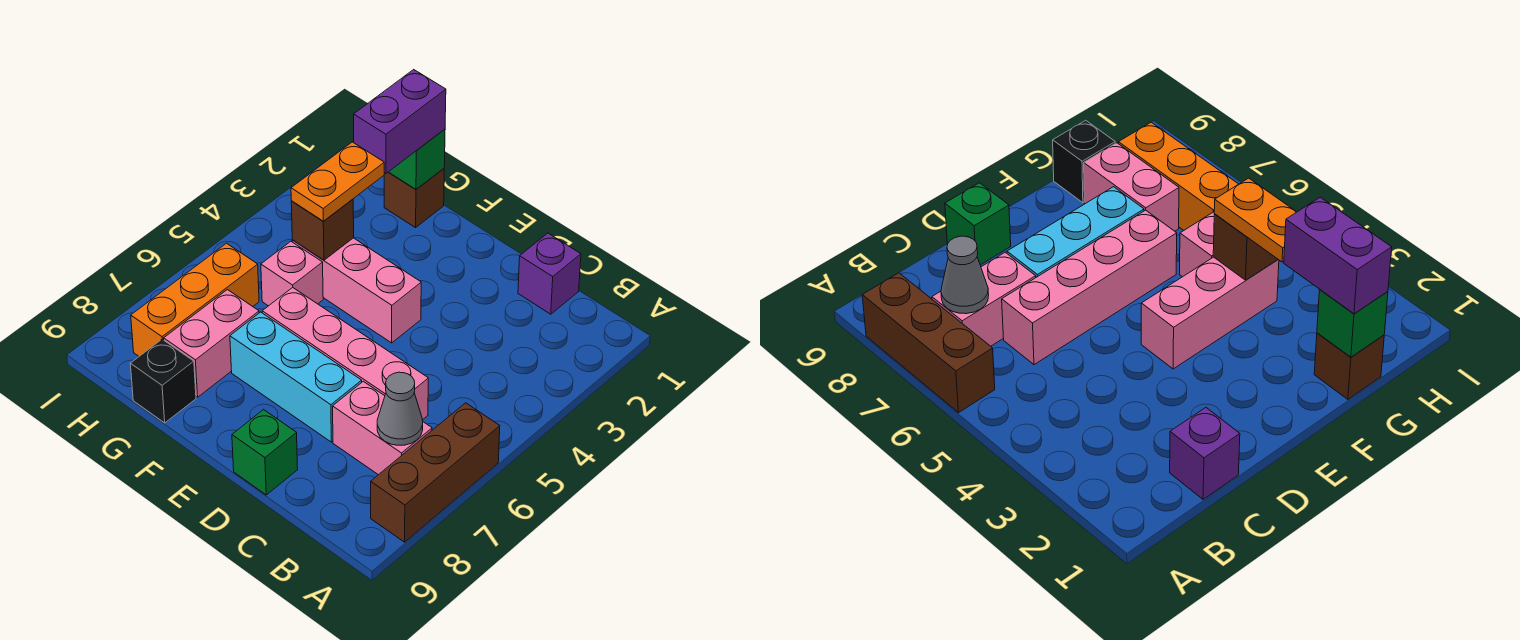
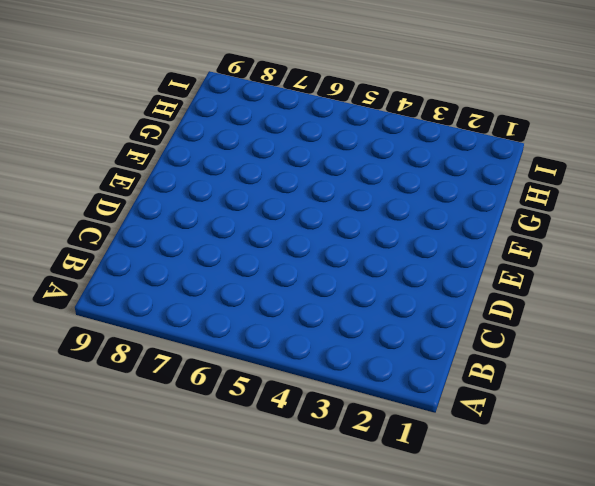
none -> brown 1x3 brick [371,403,500,542]
none -> pink 1x2 brick [333,381,432,475]
none -> purple 1x1 brick [518,233,581,314]

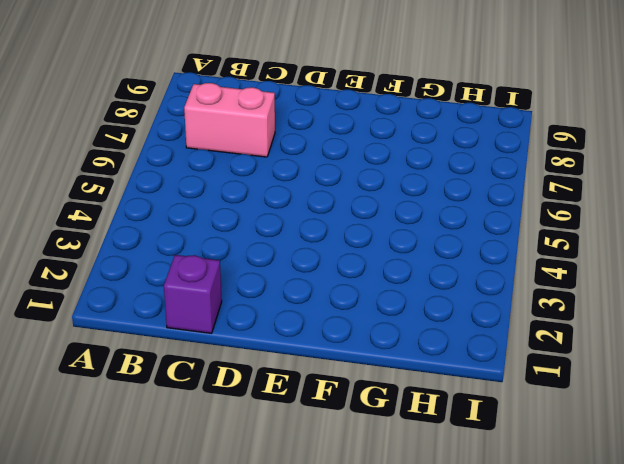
none -> brown 1x3 brick [371,403,500,542]
none -> pink 1x4 brick [262,287,428,420]
none -> cyan 1x3 brick [230,312,362,442]

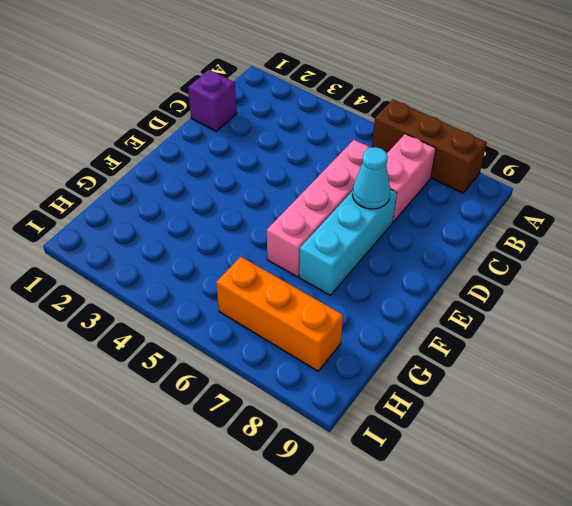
cyan 1x1 cone [352,147,390,209] -> none
none -> green 1x1 brick [232,410,298,495]
none -> pink 1x3 brick [292,238,421,343]
none -> brown 1x1 brick [384,169,444,228]

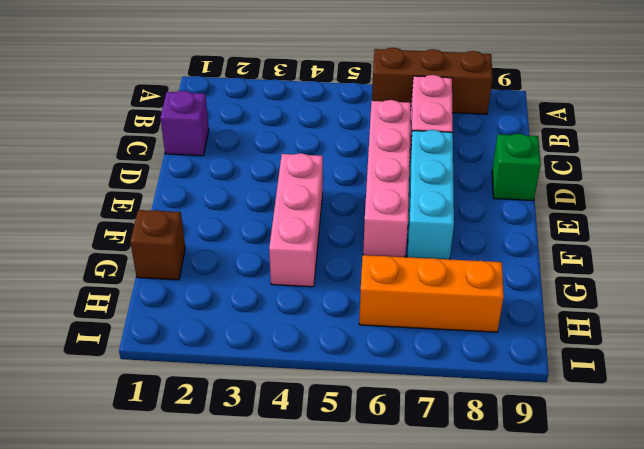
none -> pink 1x1 brick [261,241,323,306]
none -> pink 1x2 brick [164,290,259,397]
none -> black 1x1 brick [130,339,196,423]

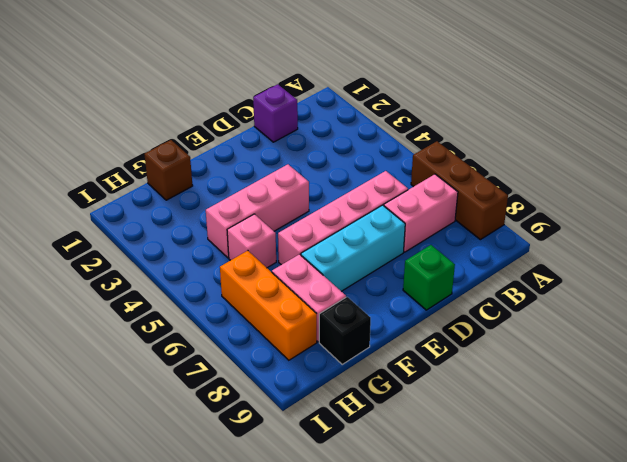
none -> grey 1x1 cone [377,372,423,445]
none -> green 1x1 brick [389,129,445,189]
none -> brown 1x1 brick [291,199,354,260]

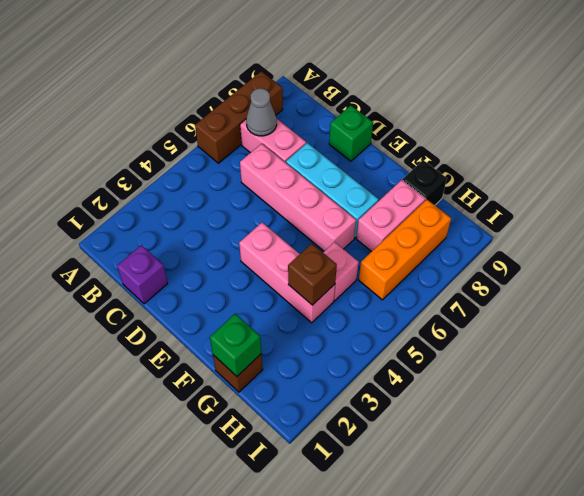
none -> purple 1x2 brick [354,70,446,174]
none -> orange 1x2 plate [291,142,384,221]

